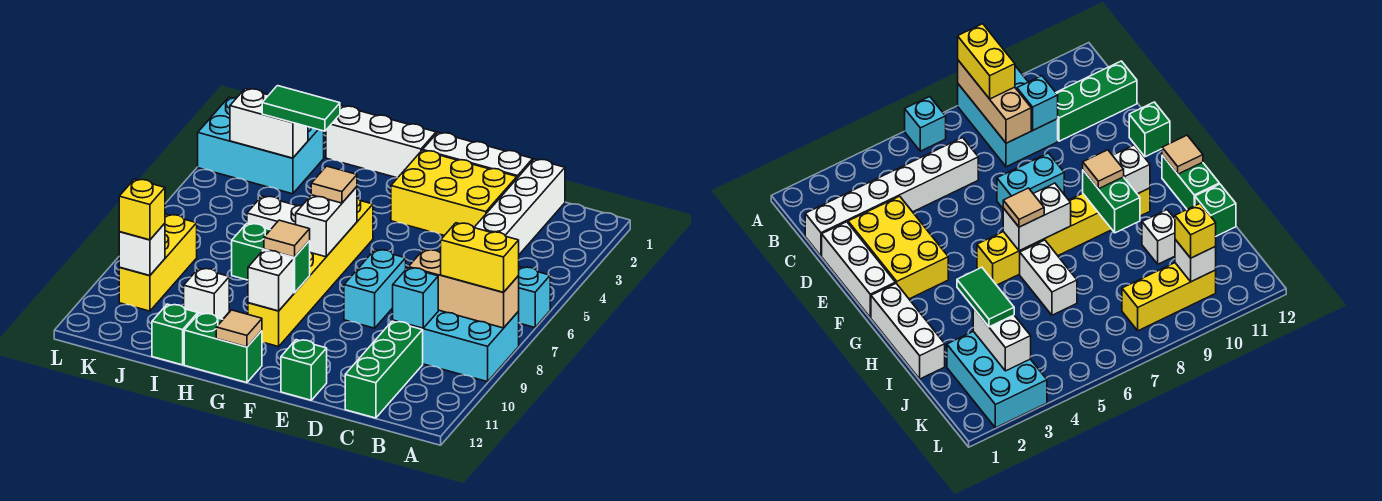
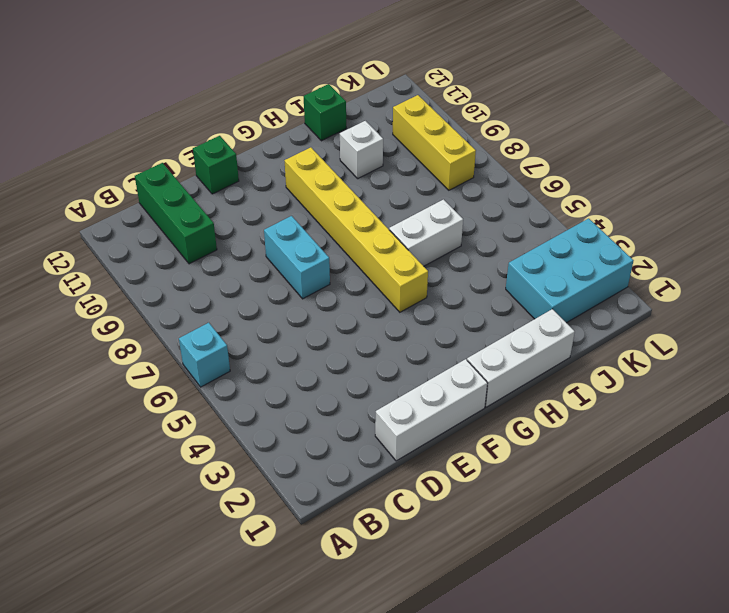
none -> cyan 2x3 brick [393,310,519,382]
none -> white 1x6 brick [474,159,565,254]
none -> yellow 2x3 brick [391,150,517,236]

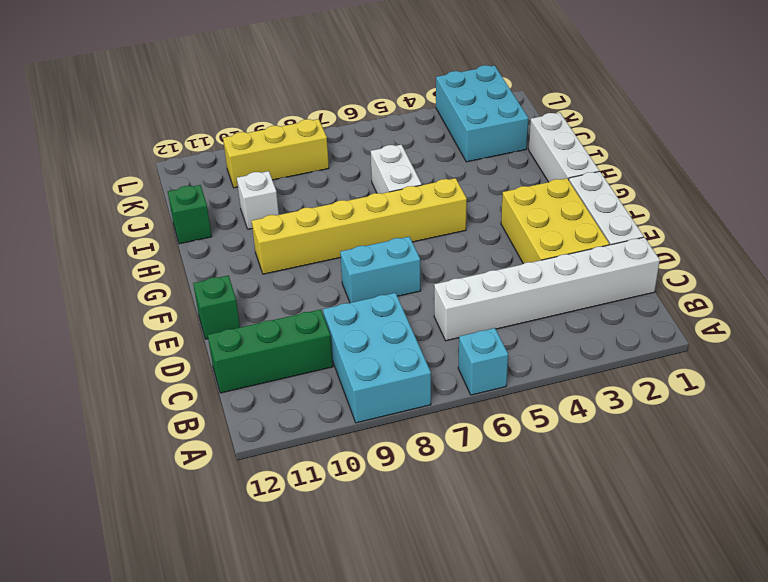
none -> green 1x2 brick [184,313,262,383]
none -> tan 1x3 brick [408,250,519,328]
none -> cyan 1x1 brick [393,268,438,328]

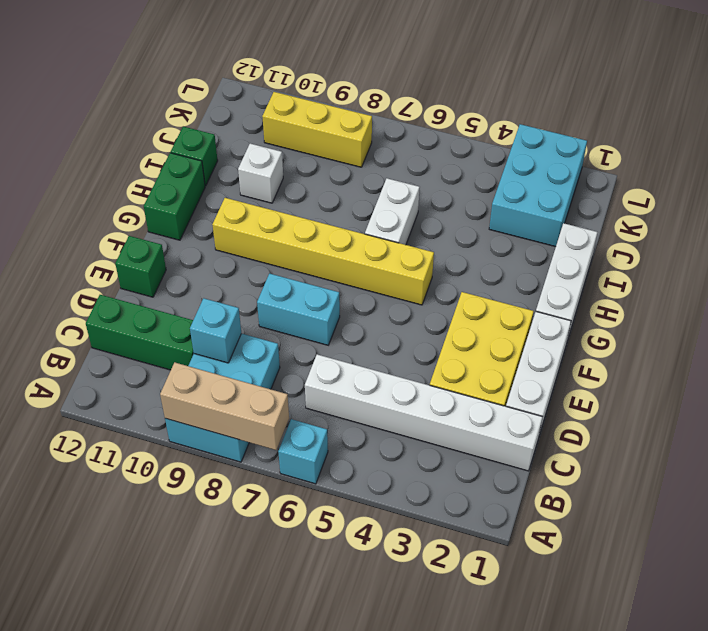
tan 1x3 brick [160,362,289,450] -> tan 1x3 brick turned to [408,250,519,328]
none -> white 1x2 brick [296,187,357,257]
none -> green 1x2 brick [232,223,310,293]
none -> white 1x1 brick [248,250,294,311]

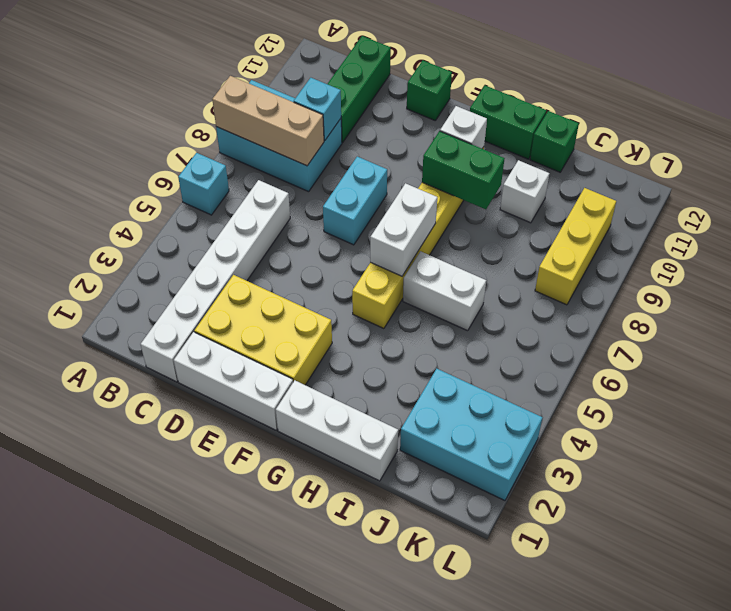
none -> tan 1x1 tile [216,310,262,347]
none -> white 1x2 brick [230,89,308,158]
none -> white 1x1 brick [119,223,165,275]

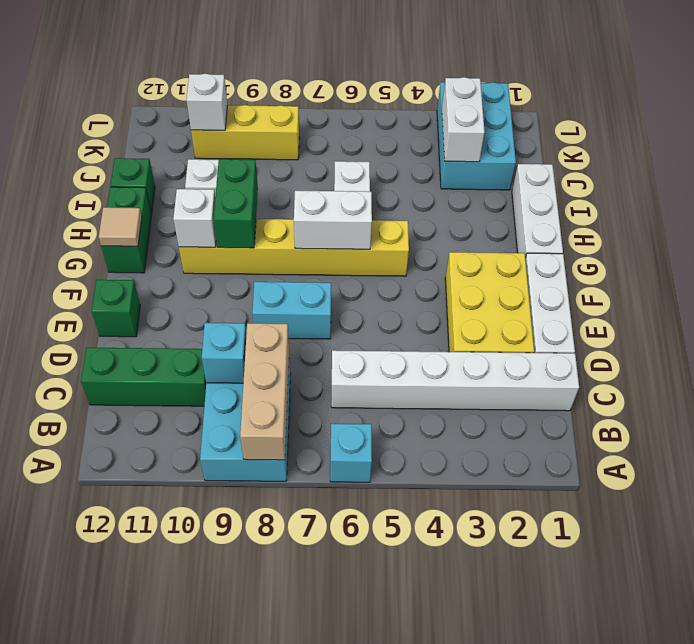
none -> yellow 1x2 brick [441,223,519,292]
none -> tan 1x1 tile [311,166,357,203]
none -> tan 1x1 tile [264,220,310,257]

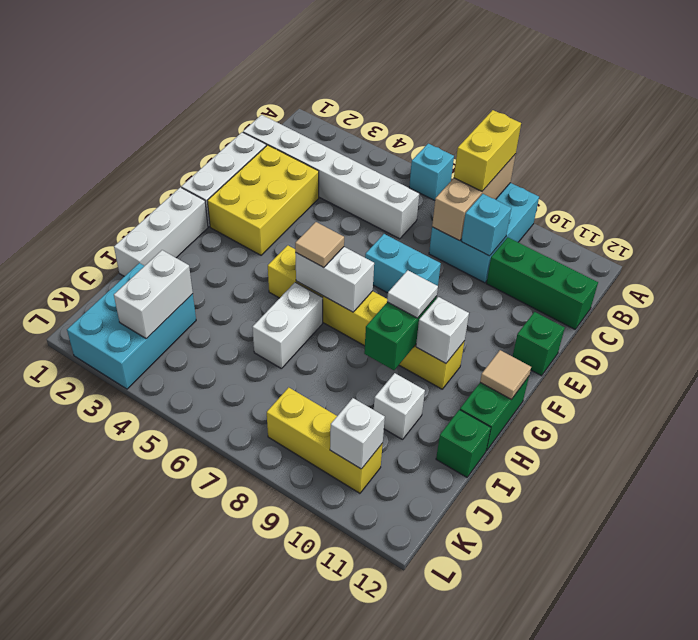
white 1x1 tile [387,270,438,318] -> tan 1x1 tile [264,220,310,257]
none -> green 1x2 tile [262,86,340,131]
none -> yellow 1x1 brick [119,179,165,240]

